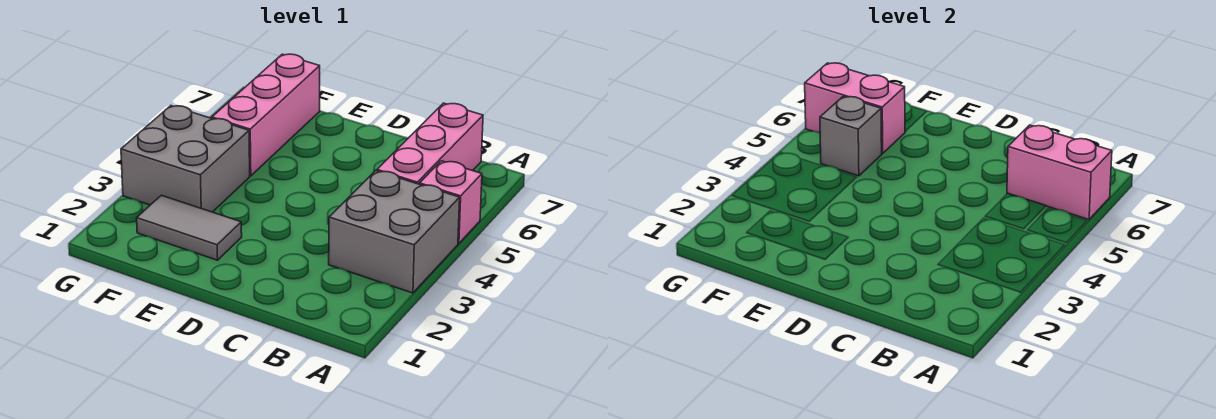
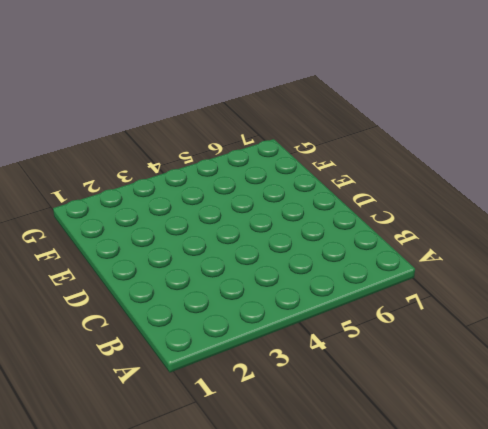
none -> grey 2x2 brick [329,171,460,293]
none -> pink 1x1 brick [420,161,482,244]

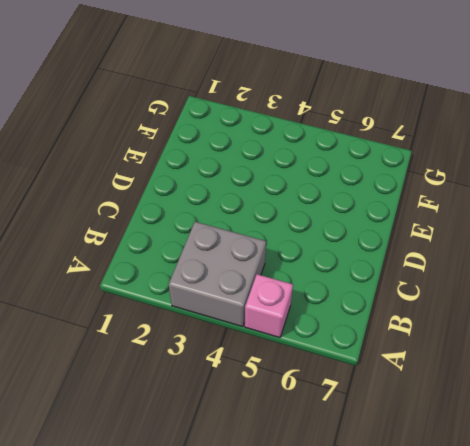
none -> pink 1x3 brick [377,103,483,184]
none -> grey 1x2 tile [137,195,242,260]

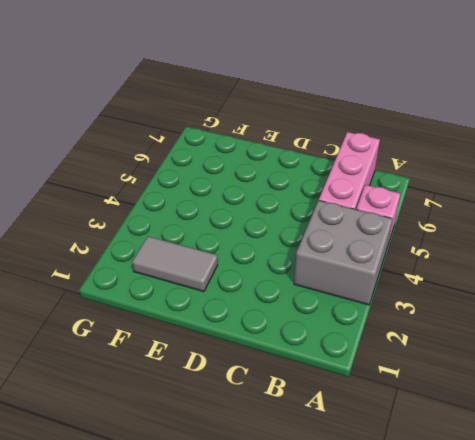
none -> grey 2x2 brick [121,106,250,212]
none -> pink 1x3 brick [212,54,320,176]

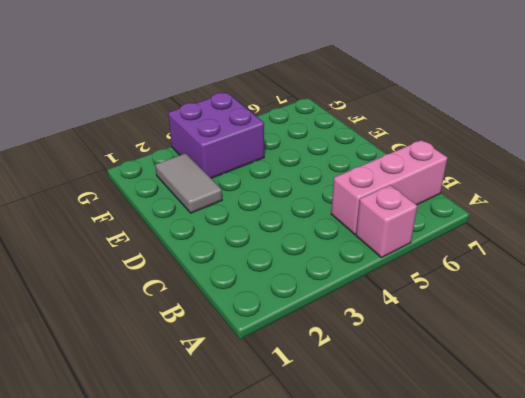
purple 2x2 brick [168,93,264,178] -> grey 2x2 brick [121,106,250,212]
none -> grey 2x2 brick [329,171,460,293]
none -> pink 1x3 brick [212,54,320,176]

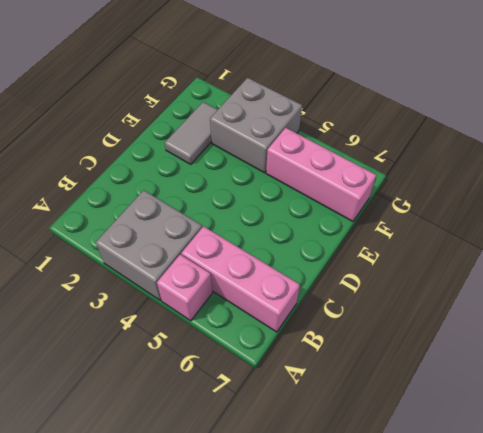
none -> pink 1x2 brick [1007,125,1112,220]
none -> grey 1x1 brick [820,96,882,176]

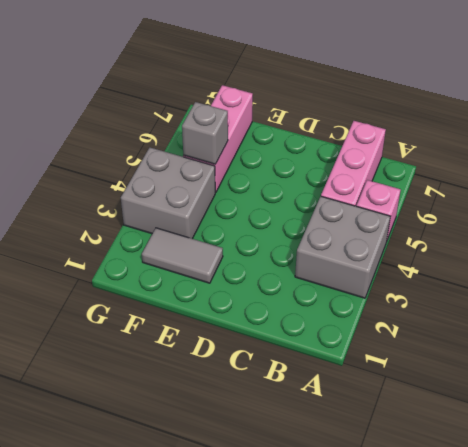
none -> pink 1x2 brick [1007,125,1112,220]
none -> pink 1x2 brick [805,63,905,154]

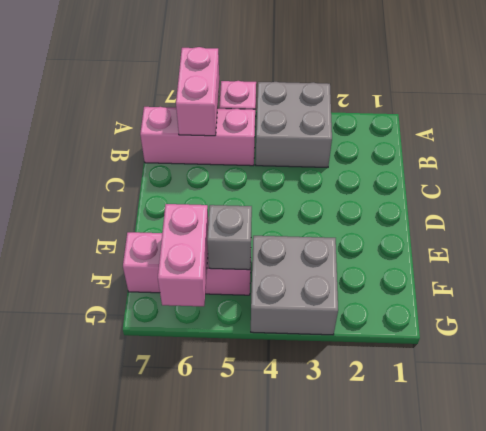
none -> grey 1x2 tile [137,195,242,260]

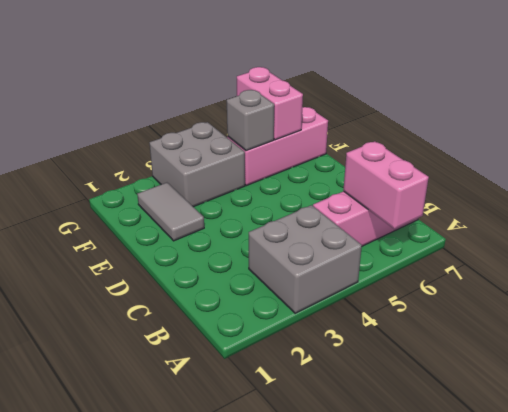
none -> pink 1x1 brick [420,161,482,244]

